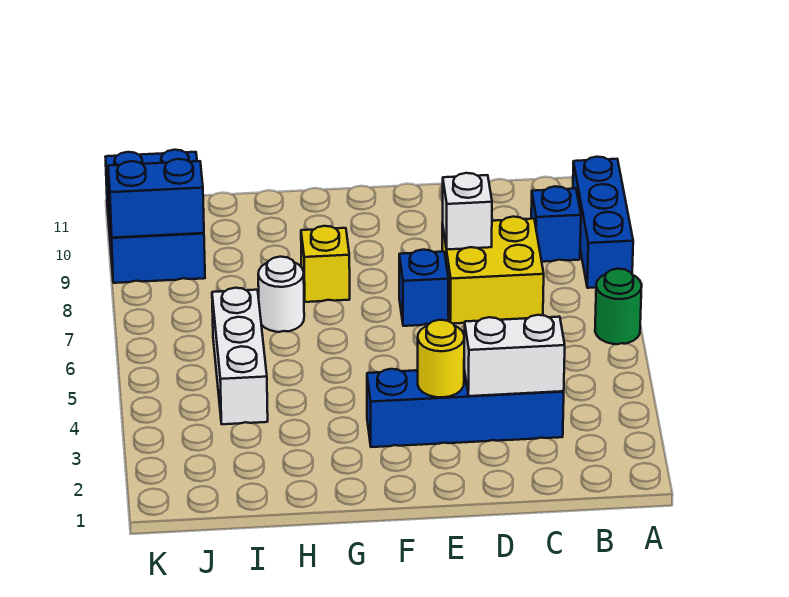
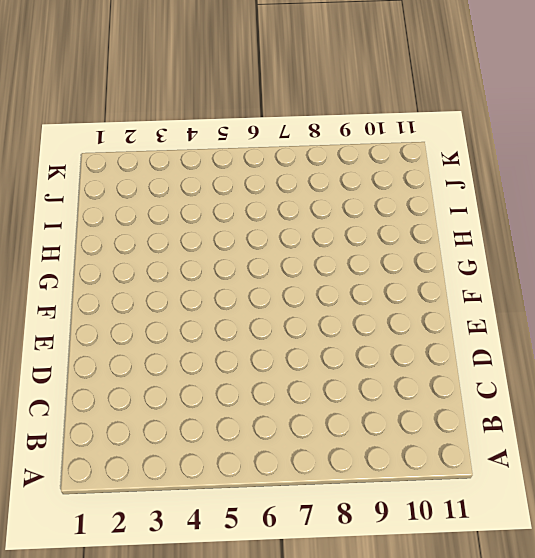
none -> green 1x1 round brick [595,269,642,344]
none -> blue 1x3 brick [573,157,633,288]
none -> blue 1x1 brick [531,186,581,262]

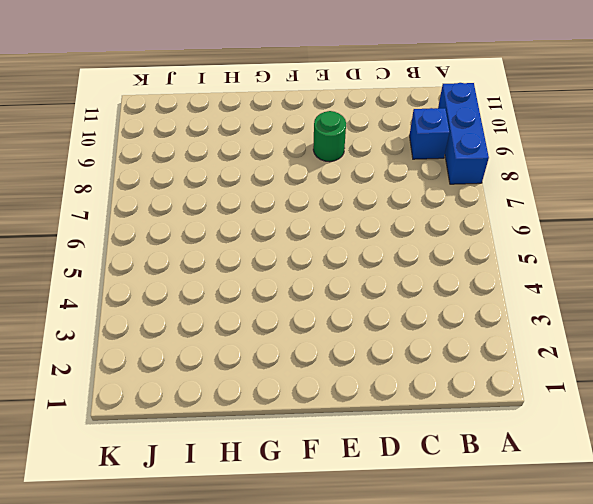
green 1x1 round brick [313,111,346,162] -> green 1x1 round brick moved to [595,269,642,344]
none -> blue 1x4 brick [367,369,564,447]
none -> yellow 2x2 brick [442,217,544,324]
none -> blue 1x1 brick [399,250,448,326]

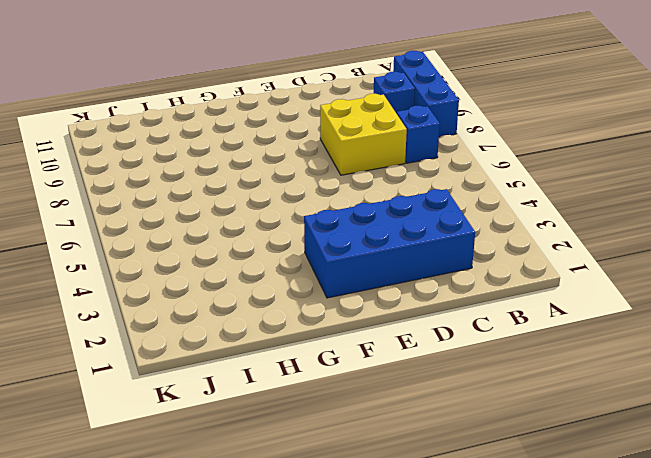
blue 1x1 brick [397,106,440,163] -> blue 1x1 brick moved to [399,250,448,326]
blue 2x4 brick [304,189,475,298] -> blue 1x4 brick [367,369,564,447]
none -> green 1x1 round brick [595,269,642,344]
none -> yellow 1x1 brick [301,226,350,302]
none -> white 1x1 round brick [258,257,304,332]

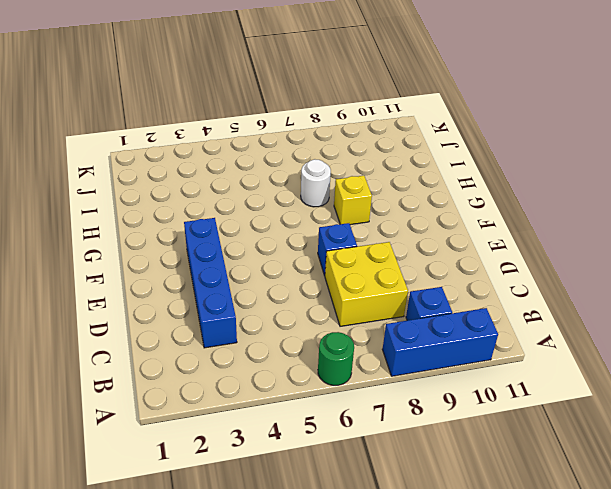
none -> white 1x3 brick [212,288,268,424]
none -> blue 2x3 brick [106,150,205,283]
none -> white 1x2 brick [464,315,565,396]

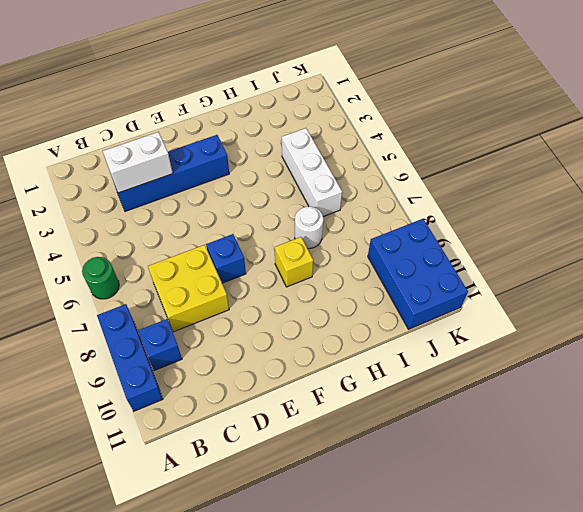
none -> white 1x1 brick [442,173,492,250]
none -> yellow 1x1 round brick [418,320,464,397]
none -> blue 1x2 brick [108,159,204,238]

